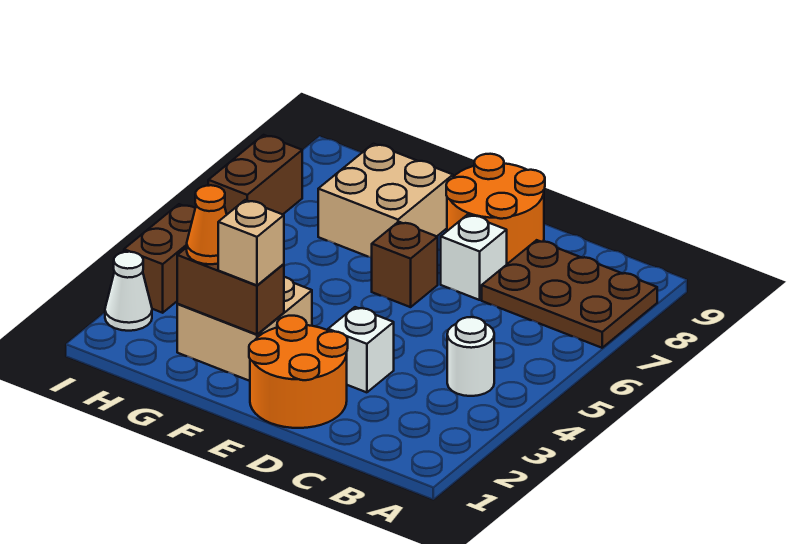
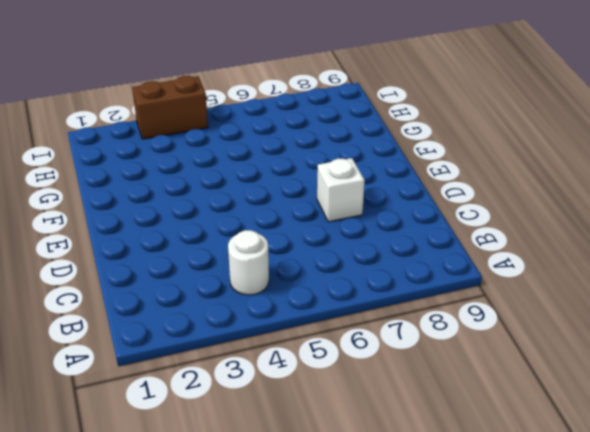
none -> brown 2x3 plate [482,240,657,348]
none -> orange 2x2 round brick [249,316,348,428]
none -> white 1x1 brick [328,307,394,392]

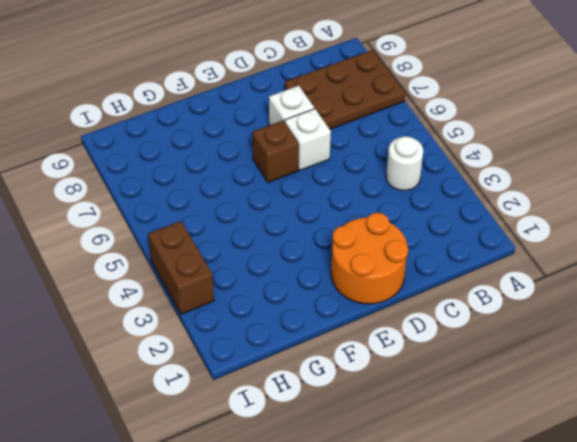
white 1x1 brick [285,109,331,170] -> white 1x1 brick moved to [328,307,394,392]
none -> orange 2x2 round brick [446,154,545,264]
none -> tan 2x2 brick [177,277,312,381]
none -> tan 2x2 brick [318,144,453,258]

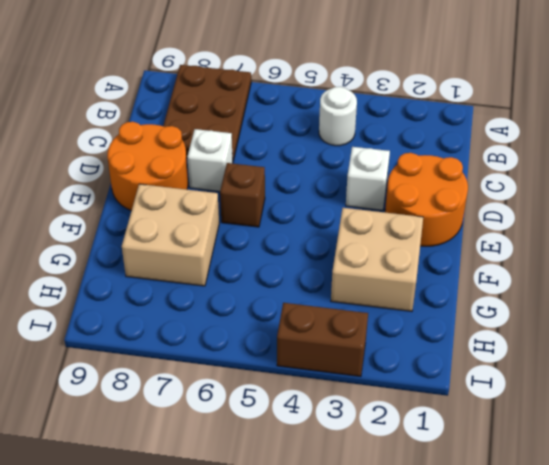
none -> white 1x1 cone [105,252,152,331]
none -> brown 1x2 brick [208,135,302,214]
none -> brown 1x2 brick [177,248,284,334]

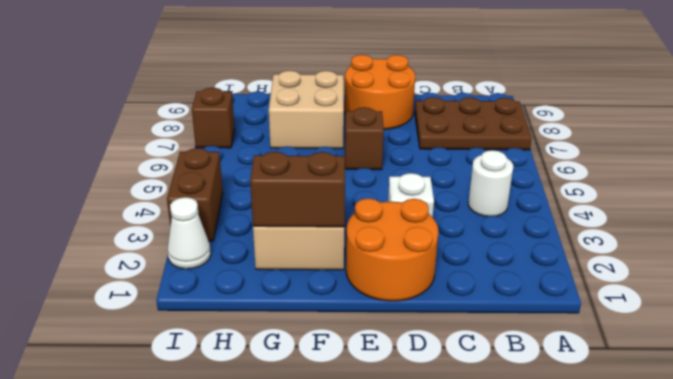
brown 1x1 brick [192,88,235,148] -> brown 1x2 brick [208,135,302,214]
none -> white 1x1 brick [441,215,507,300]
none -> tan 1x1 brick [218,200,284,285]
none -> orange 1x1 cone [187,185,227,264]

